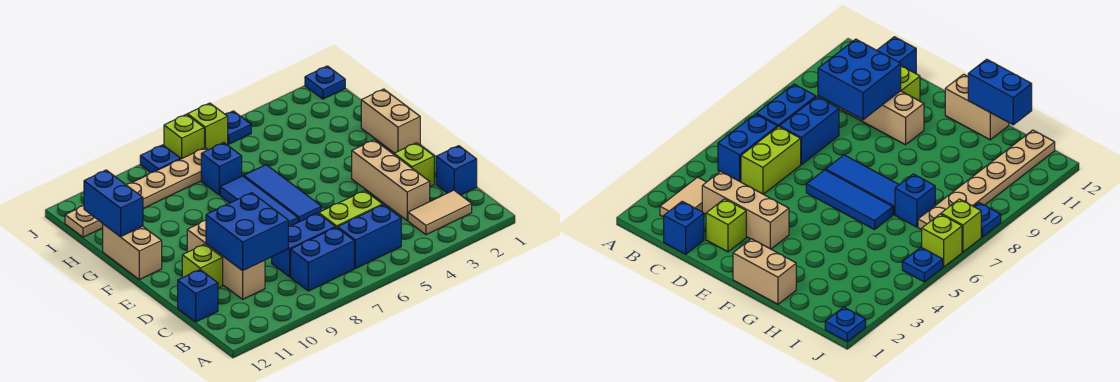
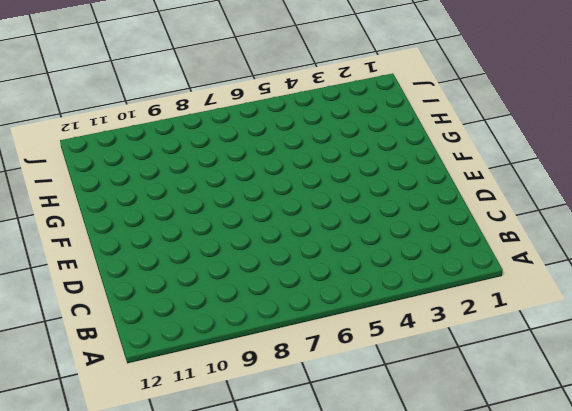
none -> tan 1x2 tile [408,190,472,235]
none -> blue 1x2 brick [338,205,401,268]
none -> blue 1x2 brick [291,227,354,291]

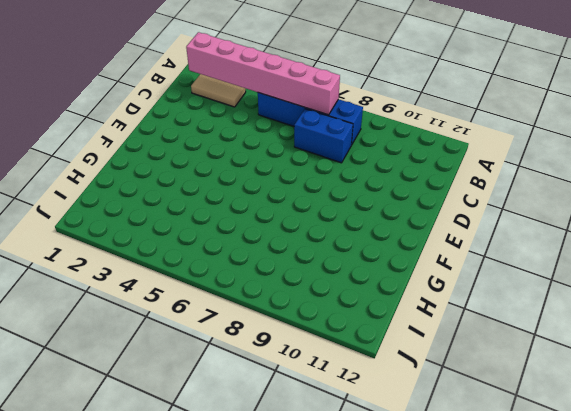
pink 1x6 brick [186,32,340,115] -> none
none -> blue 1x1 brick [436,146,477,195]
none -> tan 1x3 brick [352,140,430,220]
none -> lime 1x2 brick [319,191,383,228]

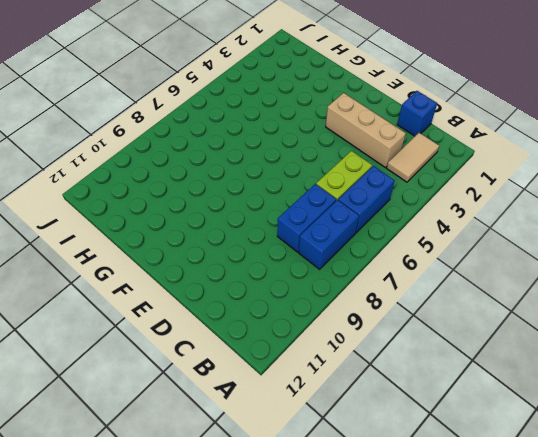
none -> tan 1x3 brick [187,220,265,299]
none -> blue 1x1 brick [178,270,218,322]
none -> lime 1x1 brick [394,143,434,186]

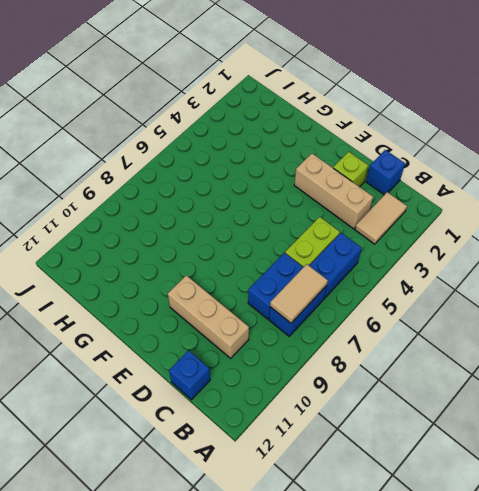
tan 1x2 tile [270,264,328,323] -> none
none -> lime 1x1 brick [182,244,223,288]
none -> blue 1x3 tile [244,165,321,222]
none -> blue 1x3 tile [220,176,298,227]

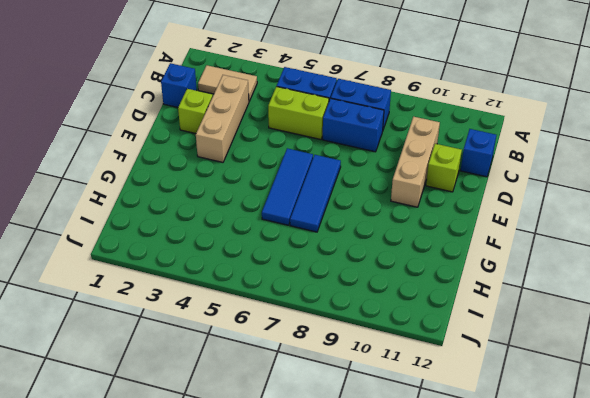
none -> tan 1x2 brick [361,89,420,153]
none -> tan 1x2 brick [103,224,162,280]
none -> blue 1x1 brick [201,143,242,195]

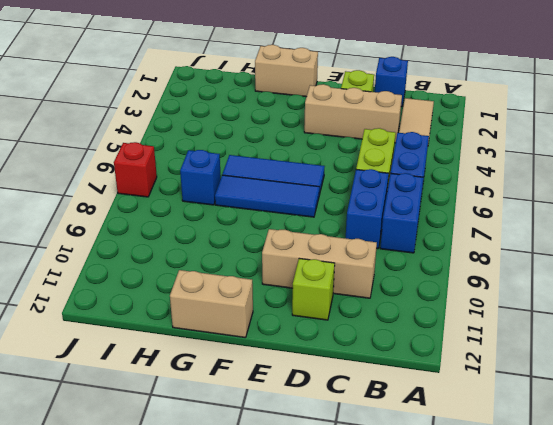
red 1x1 brick [114,142,157,197] -> lime 1x1 brick [164,114,204,159]
none -> blue 1x1 brick [178,270,218,322]
none -> tan 1x6 plate [65,148,208,237]
none -> blue 1x1 plate [305,66,345,99]

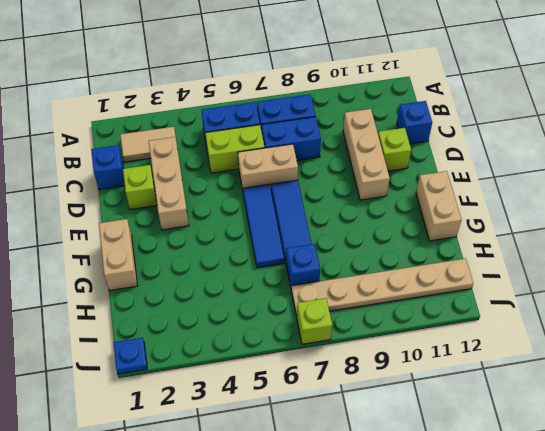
tan 1x2 brick [238,144,298,190] -> none
none -> blue 1x1 plate [225,111,251,144]
none -> lime 1x1 brick [187,103,228,150]
none -> blue 1x1 plate [140,145,181,173]

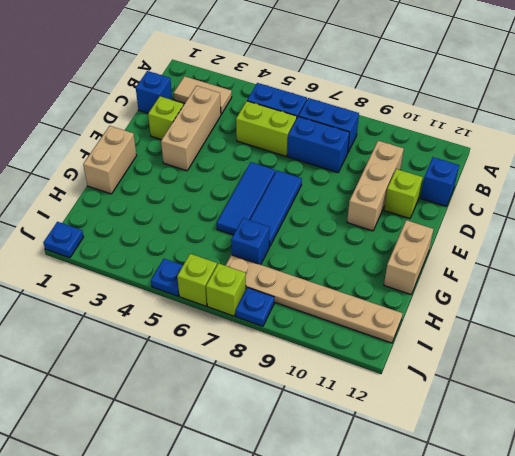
none -> blue 2x2 brick [206,193,288,271]
none -> blue 1x2 brick [84,170,143,237]

